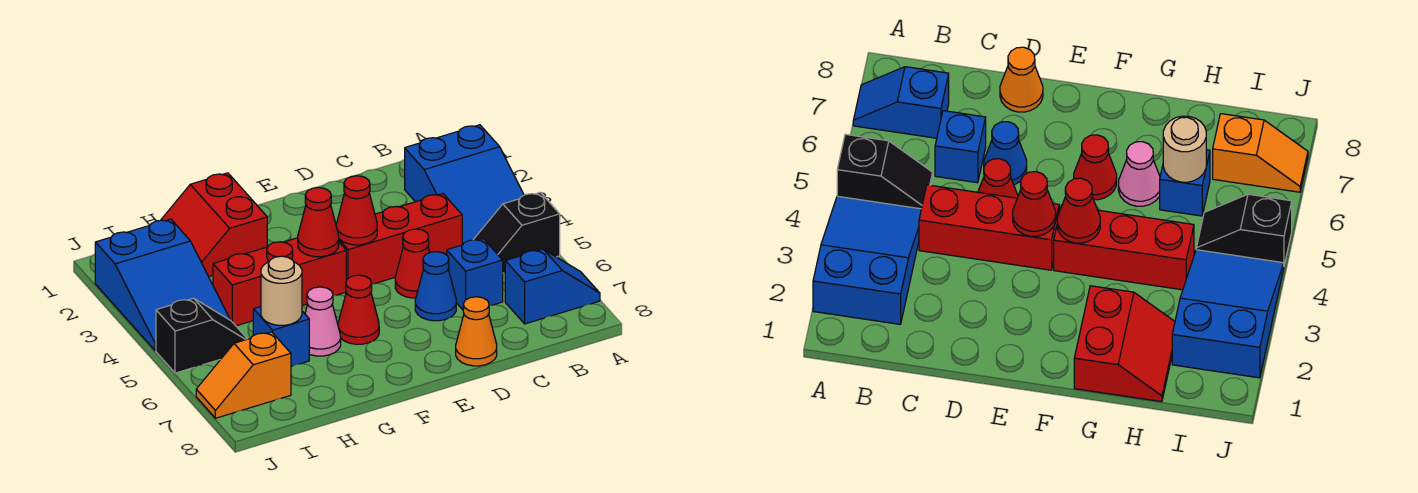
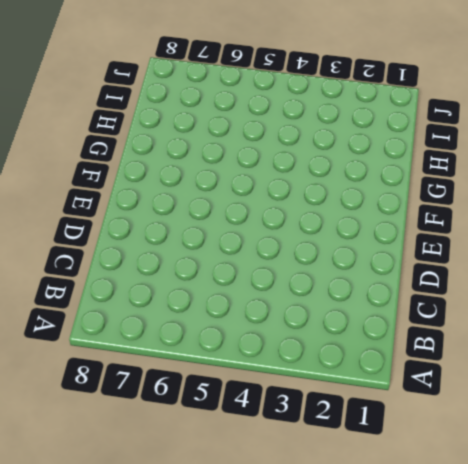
none -> blue 2x3 slope [405,125,524,245]
none -> black 1x2 slope [473,192,560,273]
none -> blue 1x2 slope [505,249,600,324]

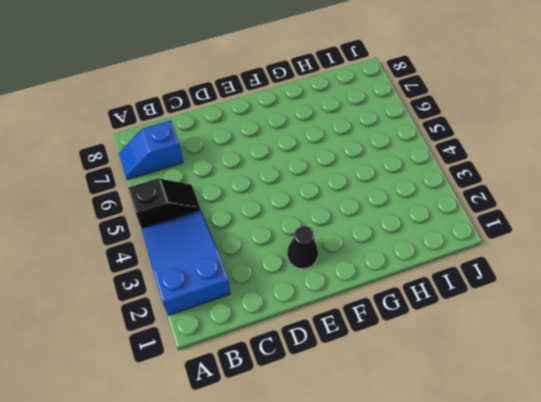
black 1x1 cone [287,226,318,269] -> none
none -> red 1x3 brick [339,194,462,284]
none -> blue 1x1 brick [447,239,503,310]
none -> red 1x1 cone [395,229,430,298]

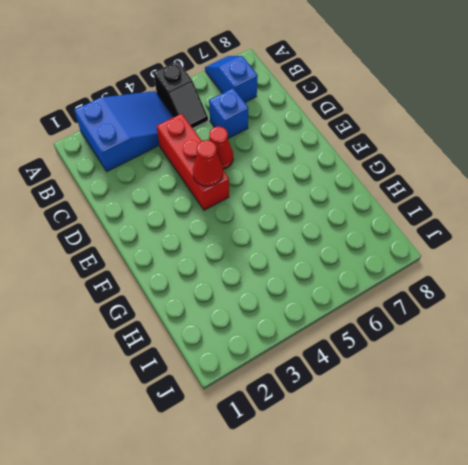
none -> blue 1x1 cone [415,252,456,321]
none -> orange 1x1 cone [456,297,497,366]
none -> red 1x3 brick [213,238,346,326]

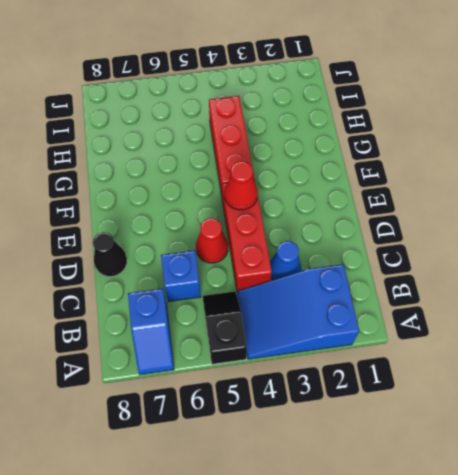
blue 1x1 cone [270,241,301,280] -> blue 1x1 cone moved to [415,252,456,321]
black 1x1 cone [93,232,127,277] -> orange 1x1 cone [456,297,497,366]
none -> red 1x1 cone [338,275,379,344]
none -> red 2x2 slope [161,173,267,277]
none -> pink 1x1 cone [305,287,341,356]

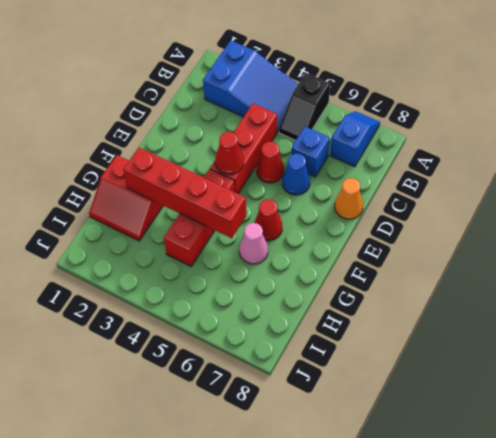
red 1x4 brick [124,148,246,238] -> none
none -> blue 1x1 brick [253,307,309,367]
none -> blue 2x3 slope [95,219,230,350]
none -> black 1x2 slope [156,298,247,373]

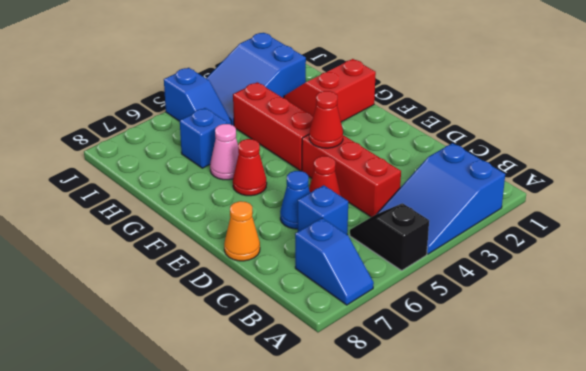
blue 1x2 slope [164,68,232,125] -> black 1x2 slope [156,298,247,373]
none -> orange 1x2 slope [196,332,291,418]
none -> red 1x1 cone [298,188,339,257]
none -> tan 1x1 round brick [261,256,302,325]

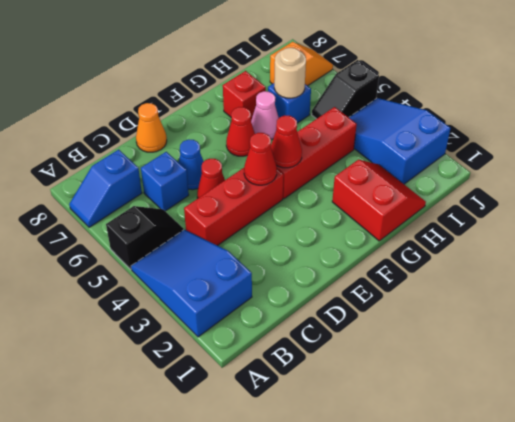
red 1x1 brick [223,71,266,120] -> none

